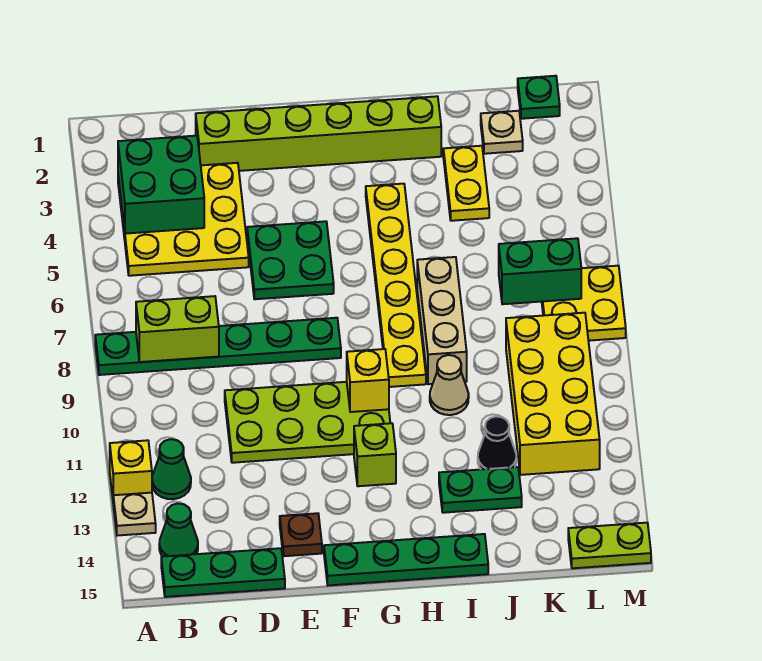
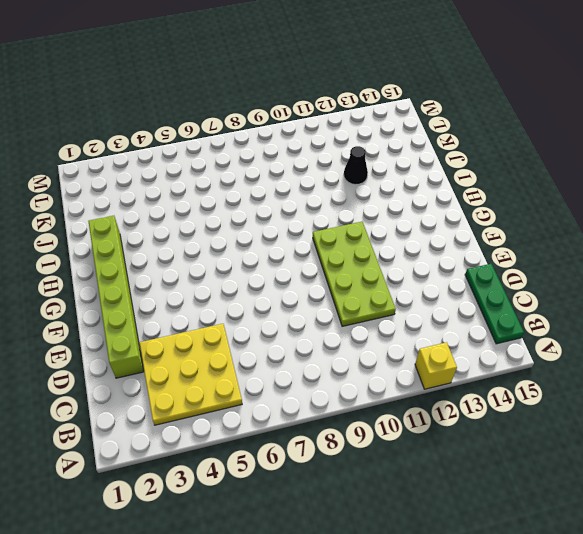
none -> green 1x6 plate [95,318,341,375]
none -> tan 1x1 plate [113,493,156,536]
none -> green 1x1 cone [152,439,191,499]

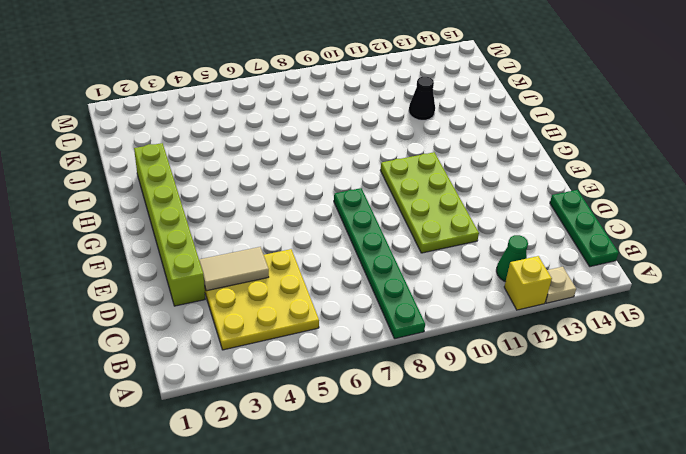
tan 1x2 tile [199,247,269,291] -> none
none -> green 1x1 cone [159,503,198,556]
none -> green 2x2 plate [247,221,334,299]
none -> brown 1x1 plate [280,513,322,556]

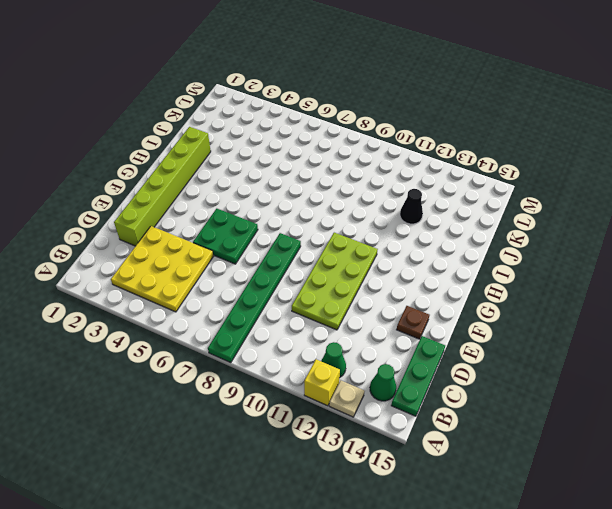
none -> green 1x4 plate [324,534,488,585]
none -> lime 1x1 brick [354,423,396,486]
none -> yellow 1x6 plate [366,184,426,387]

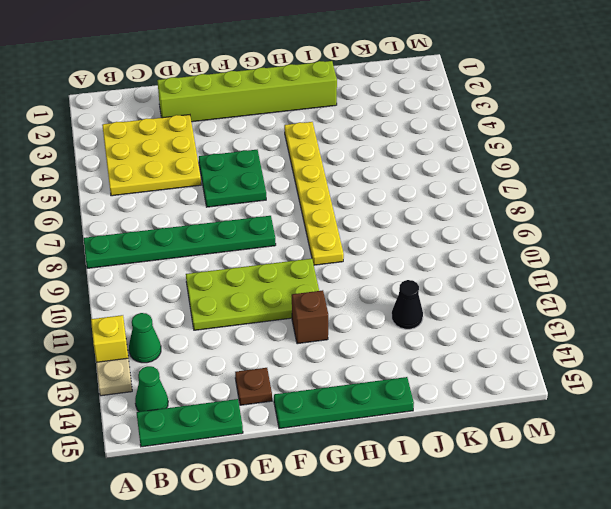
brown 1x1 brick [292,290,328,344] -> lime 1x1 brick [354,423,396,486]
none -> tan 1x3 brick [417,257,467,384]
none -> tan 1x1 cone [430,355,469,415]
none -> green 1x2 plate [439,467,522,513]

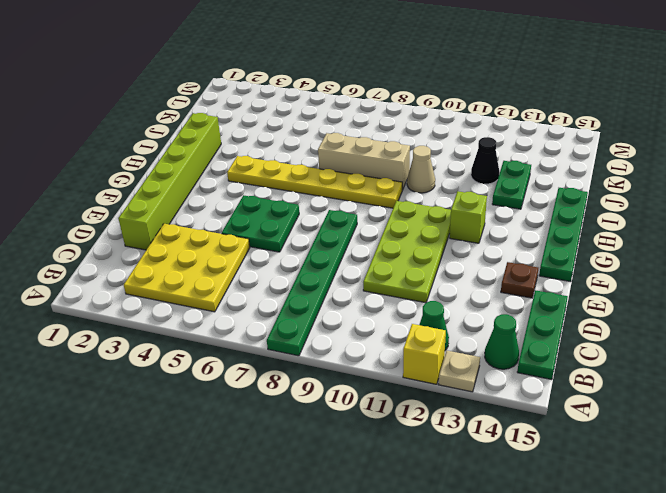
none -> yellow 1x2 plate [443,146,489,221]
none -> tan 1x1 plate [481,111,523,154]
none -> yellow 2x4 brick [506,313,600,475]

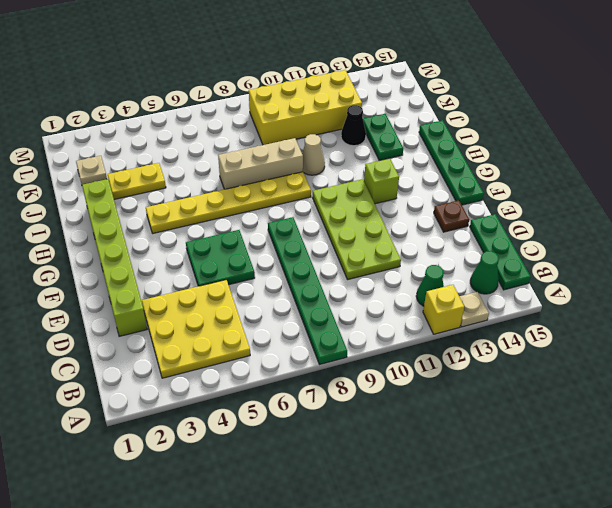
none -> green 1x1 plate [518,76,560,119]
none -> yellow 2x2 plate [542,266,626,341]
none -> lime 1x2 plate [568,523,651,568]

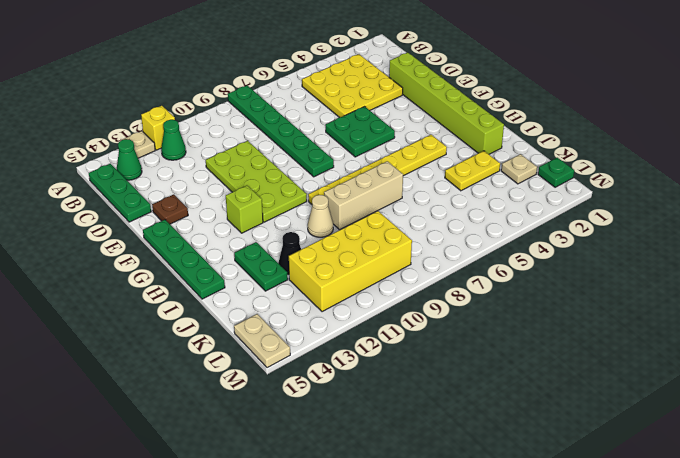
tan 1x2 plate [234,314,290,368] -> lime 1x2 plate [568,523,651,568]
none -> yellow 2x2 plate [542,266,626,341]
none -> green 2x2 brick [118,136,204,234]
none -> lime 1x2 brick [136,296,219,362]

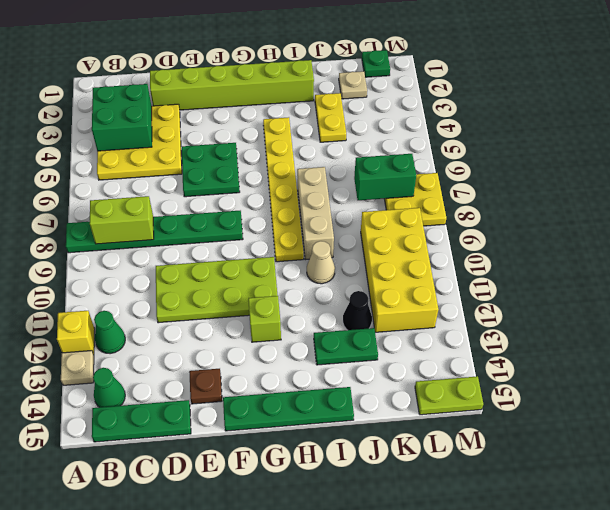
none -> yellow 1x1 brick [347,349,389,412]

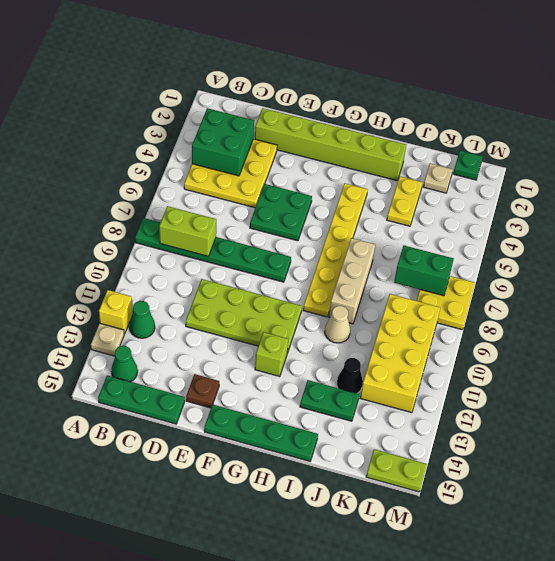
none -> yellow 1x1 brick [347,349,389,412]

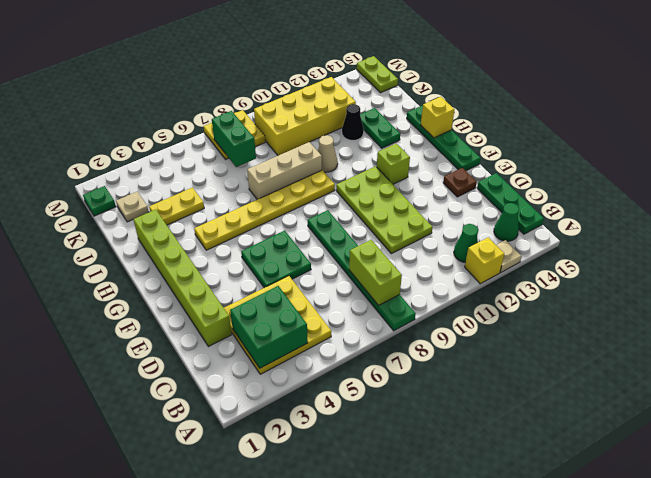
yellow 1x1 brick [421,97,454,138] -> yellow 1x1 brick moved to [347,349,389,412]

